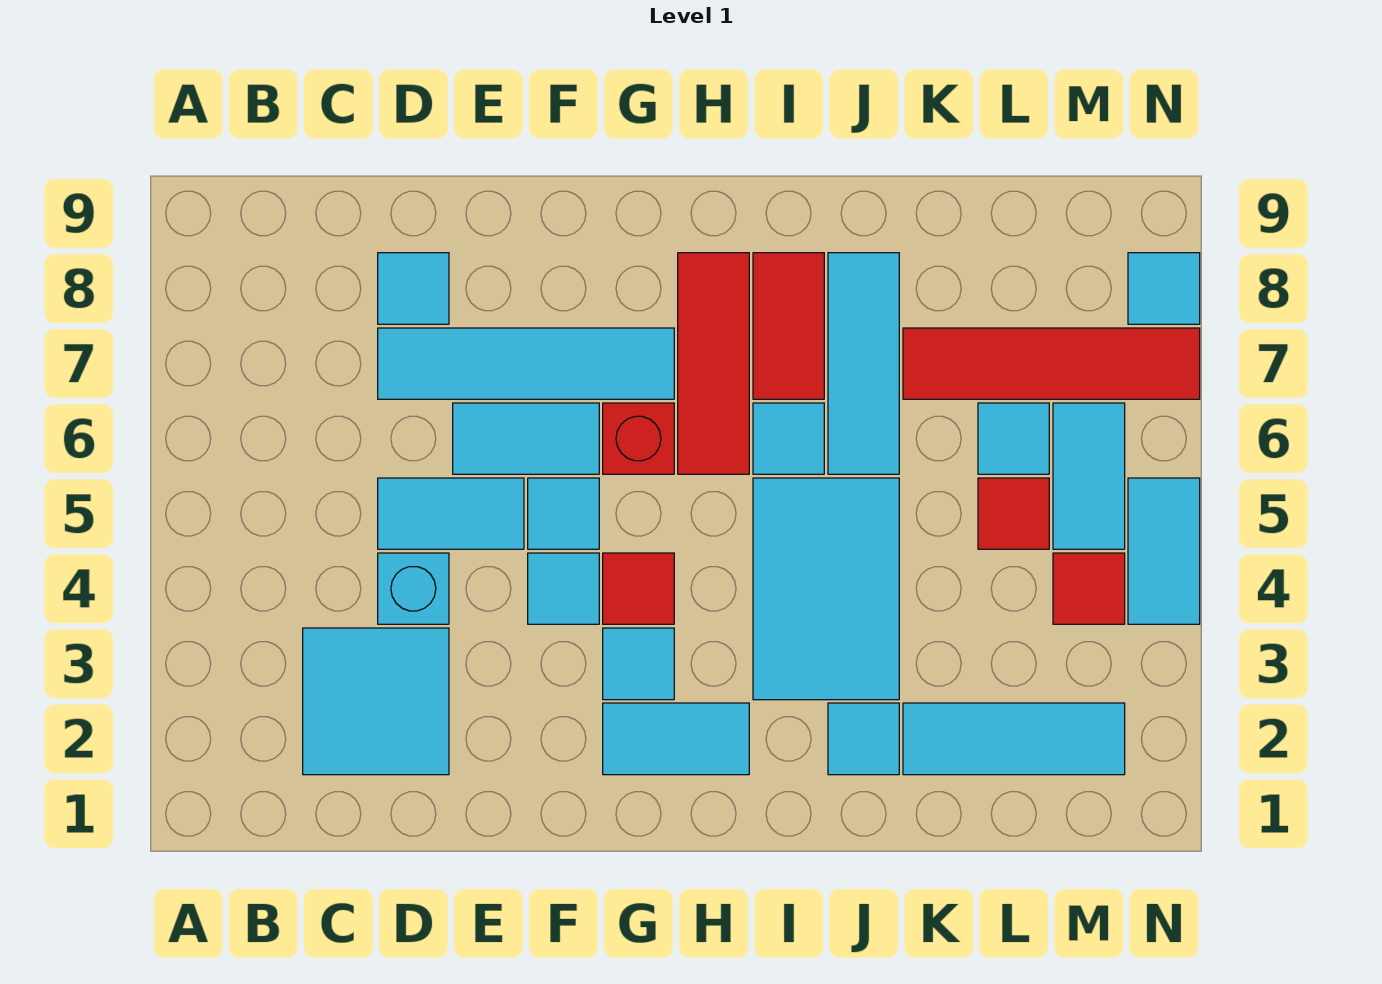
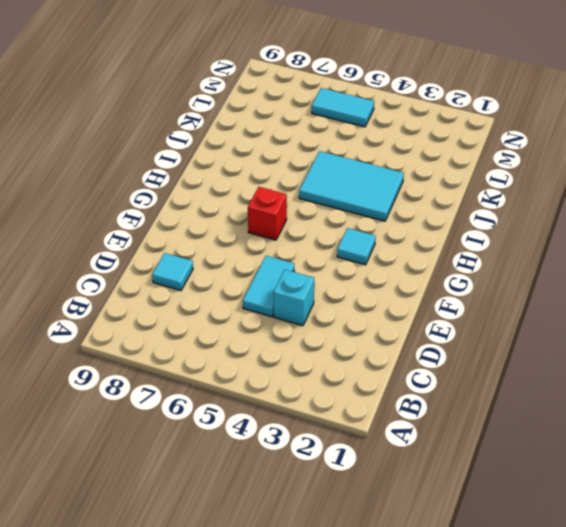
none -> cyan 2x2 tile [303,628,449,775]
none -> cyan 1x4 tile [378,328,674,399]
none -> cyan 1x2 tile [453,403,599,474]

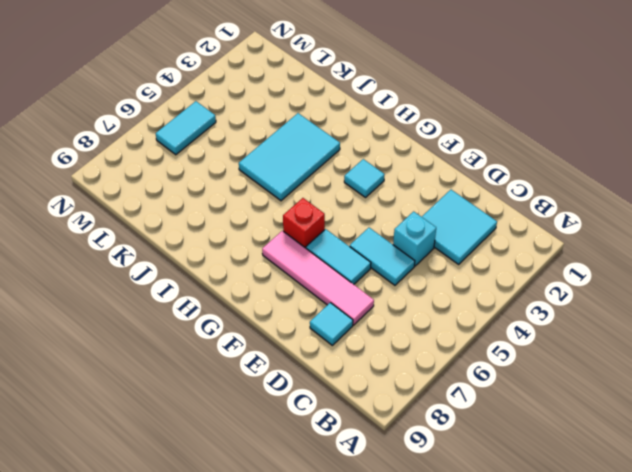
pink 1x4 tile [262,231,374,325] -> cyan 1x4 tile [378,328,674,399]
none -> cyan 1x1 tile [528,553,599,624]
none -> cyan 1x1 tile [528,478,599,549]
none -> cyan 1x2 tile [603,703,749,775]

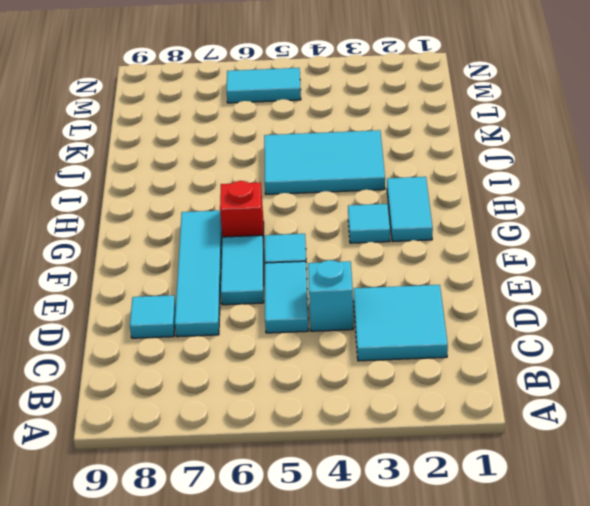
none -> cyan 1x1 tile [528,553,599,624]
none -> red 1x1 tile [603,553,674,624]
none -> red 1x3 tile [678,253,749,474]

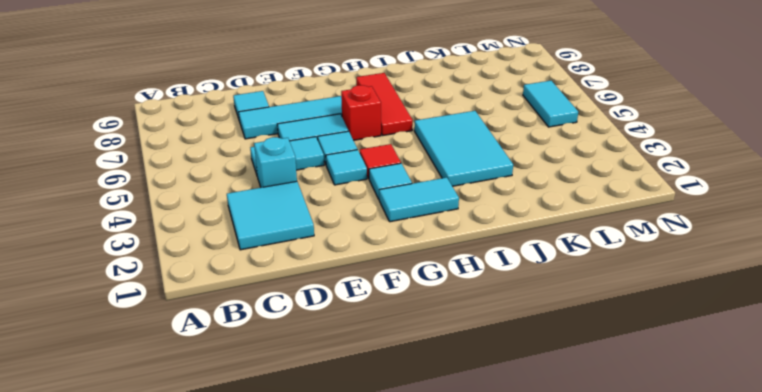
none -> cyan 1x1 tile [753,403,824,474]
none -> red 1x2 tile [753,253,824,399]
none -> cyan 1x1 tile [828,703,899,775]

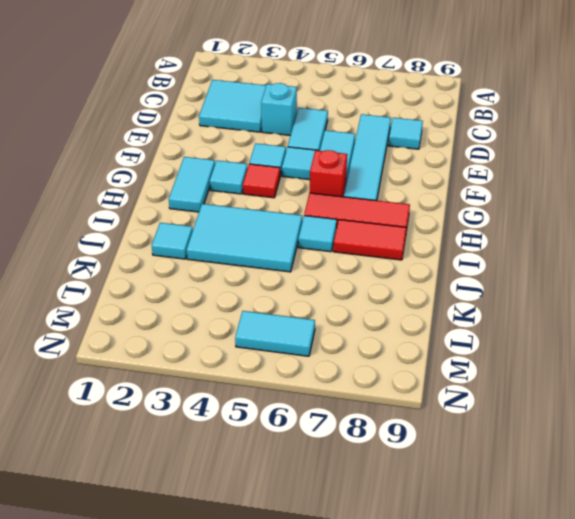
none -> cyan 1x3 tile [828,253,899,474]
none -> cyan 1x3 tile [903,703,1125,775]
none -> red 1x4 tile [903,328,1200,399]

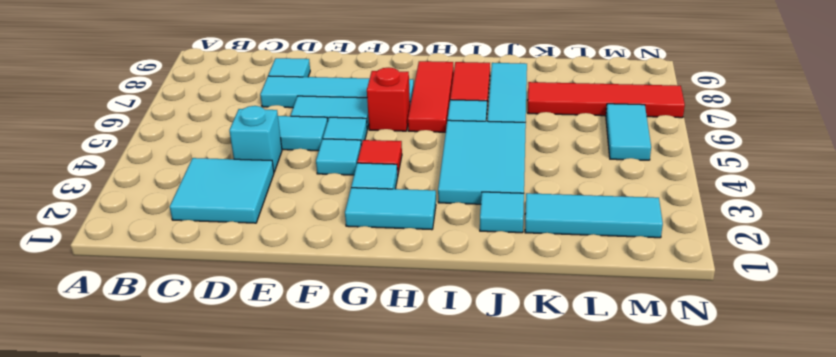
none -> red 1x1 tile [978,478,1049,549]
none -> cyan 1x1 tile [978,403,1049,474]
none -> red 1x1 tile [1053,553,1125,624]

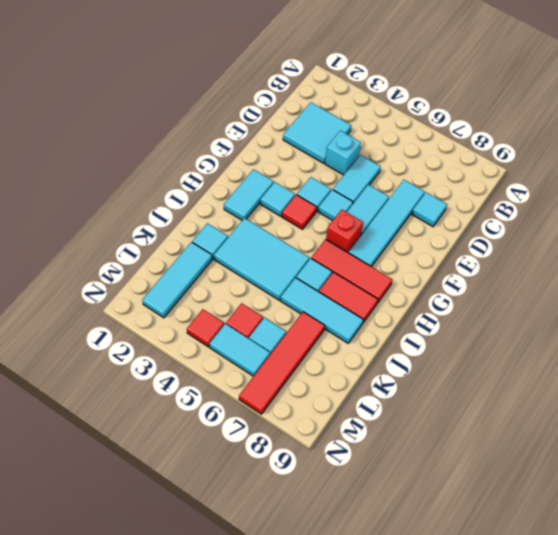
none -> cyan 1x2 tile [1128,478,1200,624]
none -> cyan 1x1 tile [1128,253,1200,324]

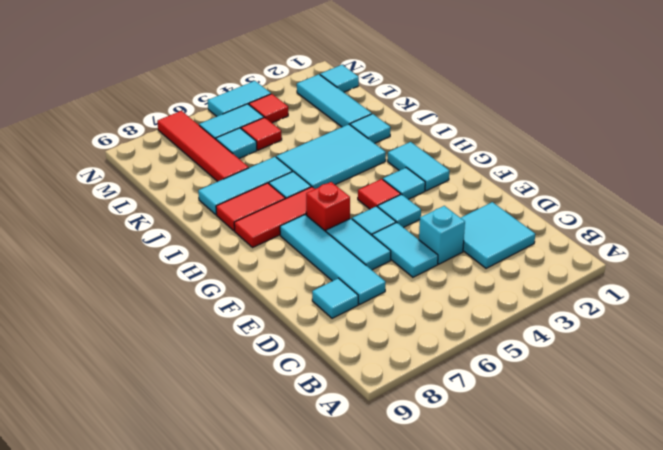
cyan 1x1 tile [320,65,359,92] -> cyan 1x1 tile moved to [1128,253,1200,324]

